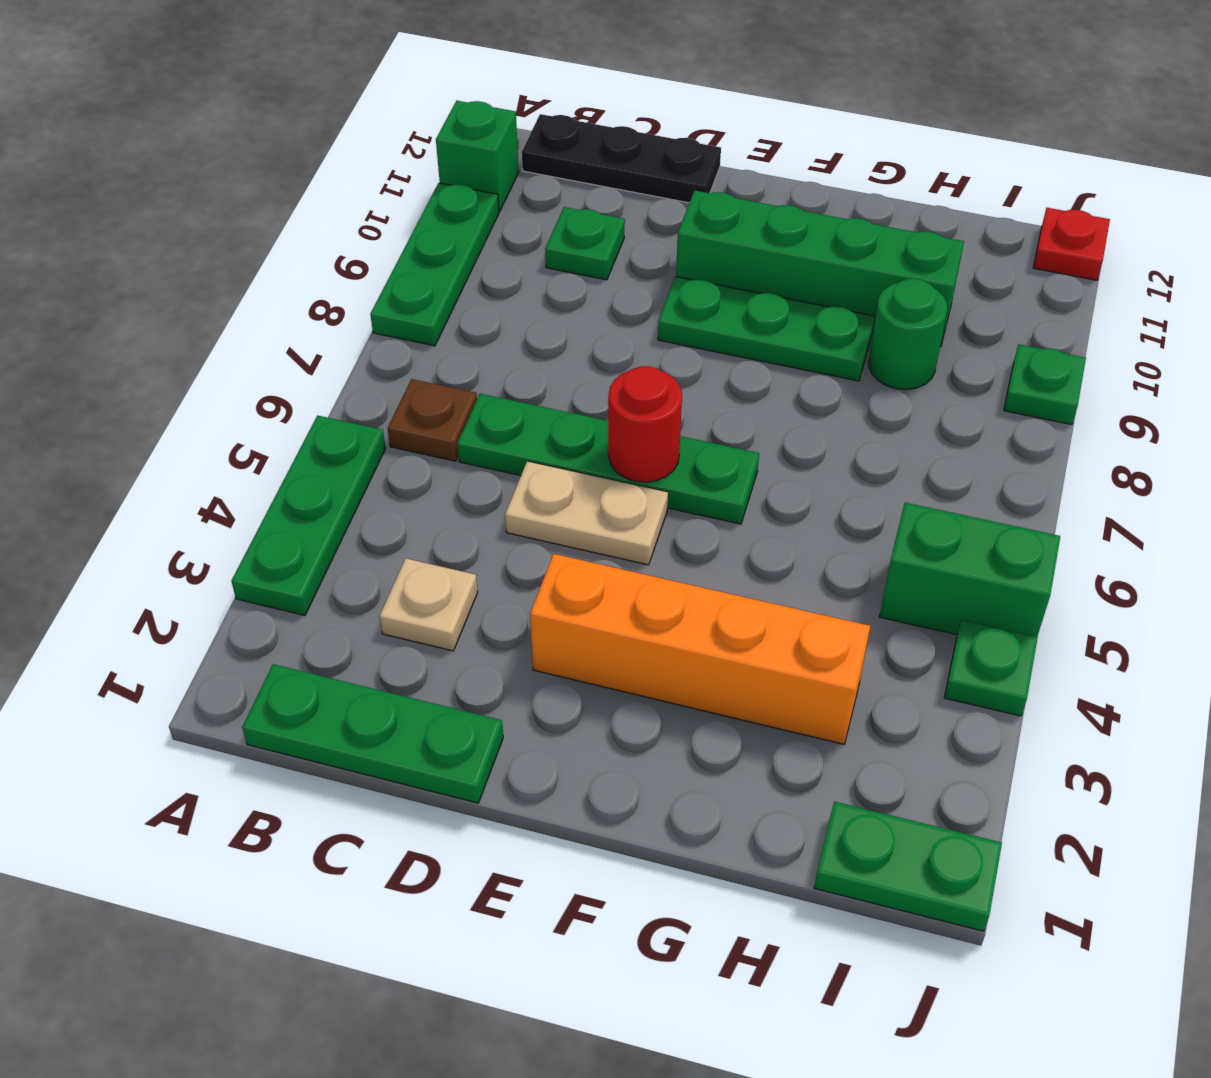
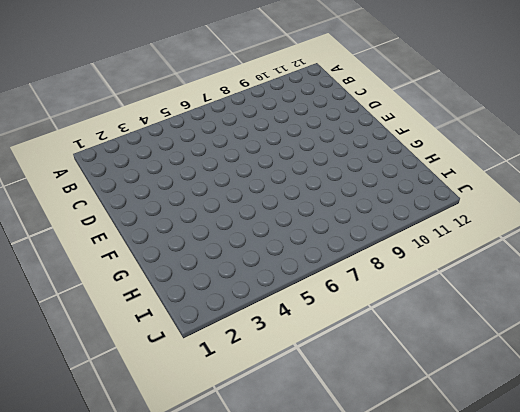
none -> green 1x3 plate [231,415,386,615]
none -> green 1x3 plate [370,183,499,346]
none -> green 1x1 brick [436,101,519,212]

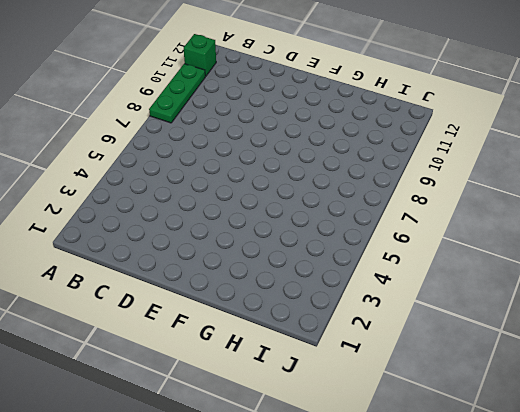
none -> green 1x3 plate [231,415,386,615]
none -> green 1x3 plate [242,664,503,803]
none -> brown 1x1 plate [388,379,477,461]

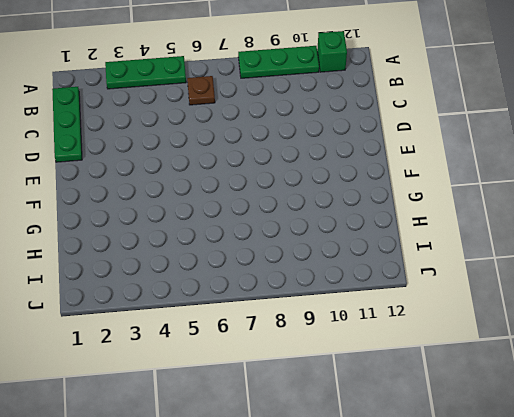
none -> black 1x3 plate [522,114,721,203]
none -> tan 1x1 plate [380,559,478,651]
none -> green 1x4 plate [457,394,759,524]

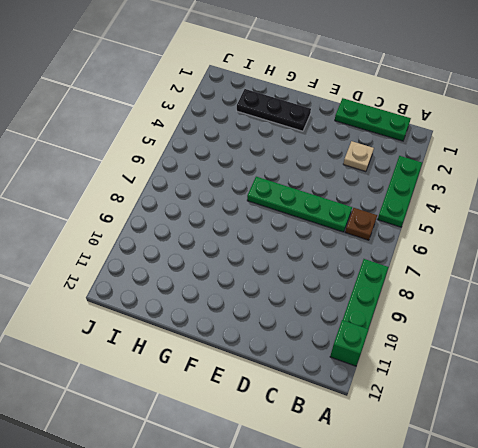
black 1x3 plate [237,89,311,131] -> black 1x3 plate moved to [522,114,721,203]
none -> green 1x1 plate [545,207,625,280]
none -> tan 1x2 plate [505,461,668,565]
none -> orange 1x4 brick [530,554,870,744]

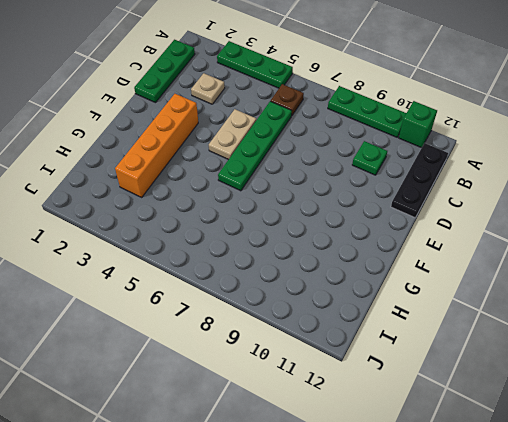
none -> green 1x3 plate [658,277,875,381]
none -> green 1x4 brick [676,190,964,346]
none -> green 1x1 round brick [869,279,947,390]

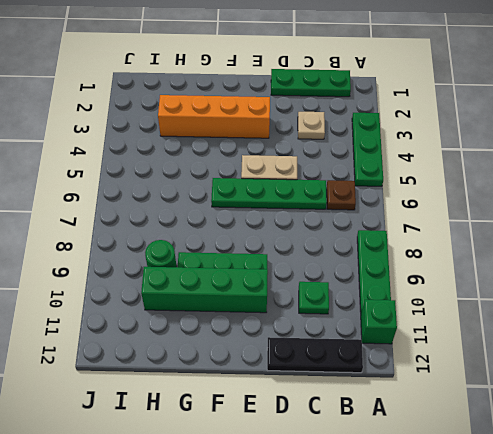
none -> green 1x2 plate [814,802,1002,931]
none -> green 1x2 brick [880,503,1060,637]
none -> green 1x1 plate [944,620,1038,716]

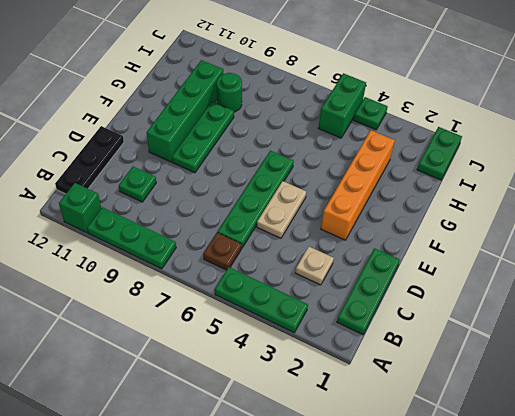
none -> green 1x1 plate [1004,344,1086,425]
none -> red 1x1 plate [1033,208,1110,280]
none -> red 1x1 round brick [608,366,682,482]

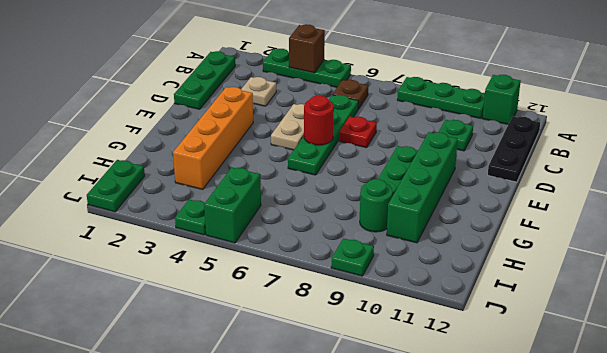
brown 1x1 brick [289,24,325,73] -> none
red 1x1 plate [339,117,377,148] -> red 1x1 plate moved to [1033,208,1110,280]

